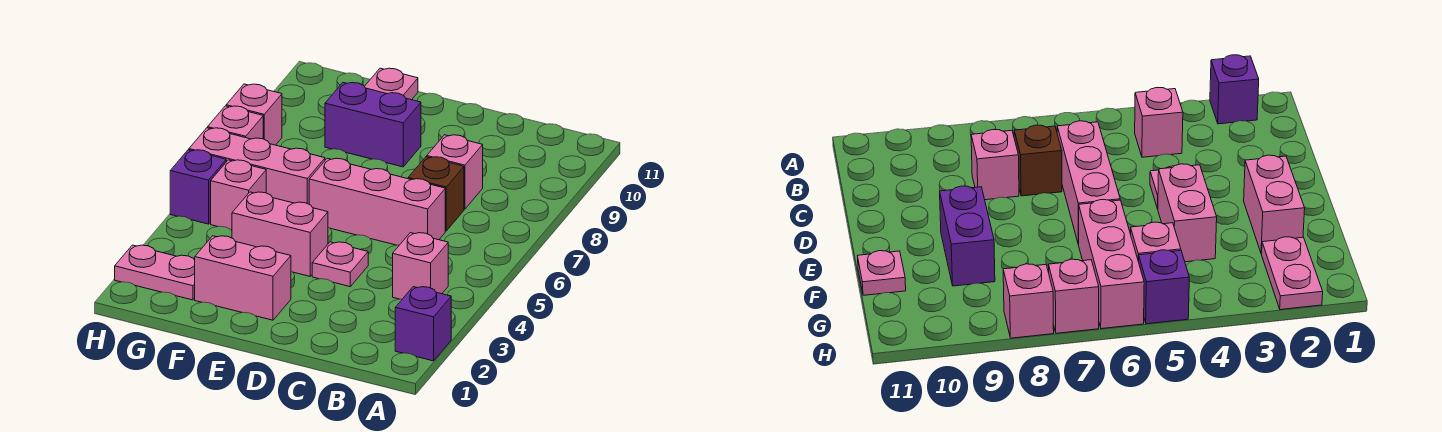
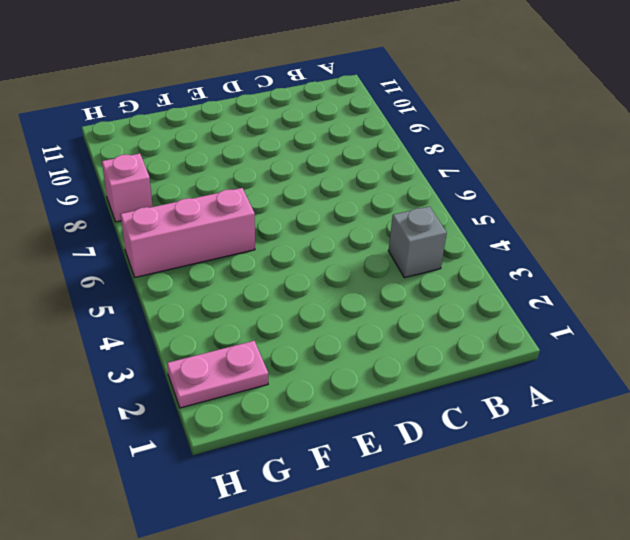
grey 1x1 brick [389,206,447,278] -> pink 1x1 brick [393,233,448,299]
none -> purple 1x1 brick [395,287,451,361]
none -> pink 1x3 brick [309,158,445,245]
none -> brown 1x1 brick [408,157,464,231]

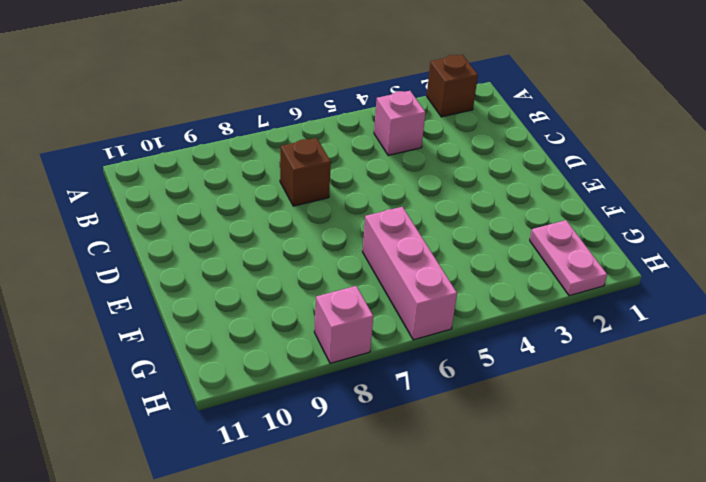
brown 1x1 brick [427,55,478,117] -> purple 1x1 brick [395,287,451,361]
none -> pink 1x3 brick [309,158,445,245]
none -> pink 1x1 brick [427,135,483,209]
none -> pink 1x1 plate [312,242,368,287]

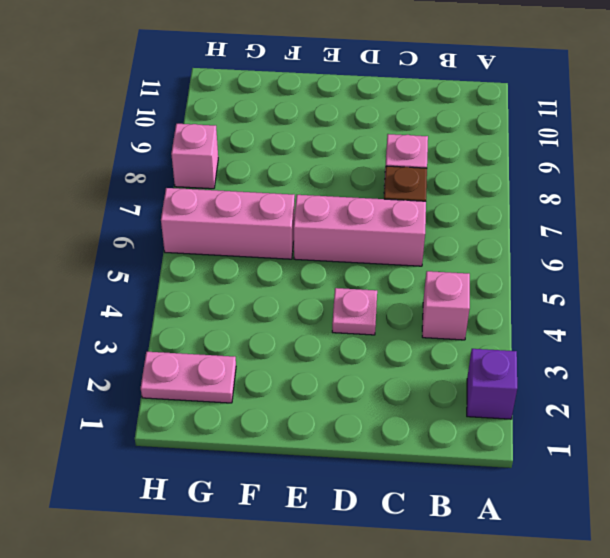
none -> pink 1x2 brick [195,236,291,320]
none -> pink 1x2 brick [232,192,328,276]
none -> purple 1x2 brick [325,83,421,167]

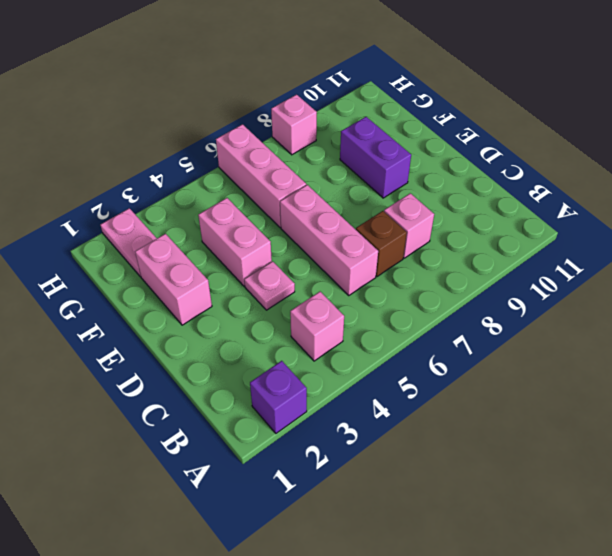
none -> pink 1x1 plate [364,68,418,100]
none -> pink 1x1 brick [211,160,266,230]
none -> purple 1x1 brick [170,150,226,224]

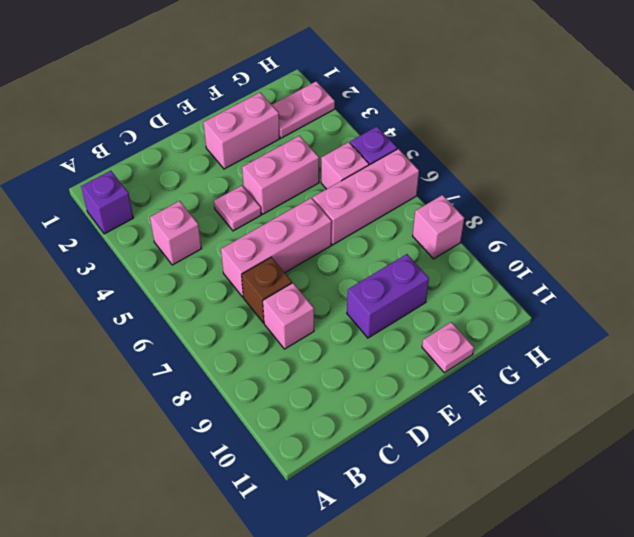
none -> pink 1x1 brick [208,106,263,139]

